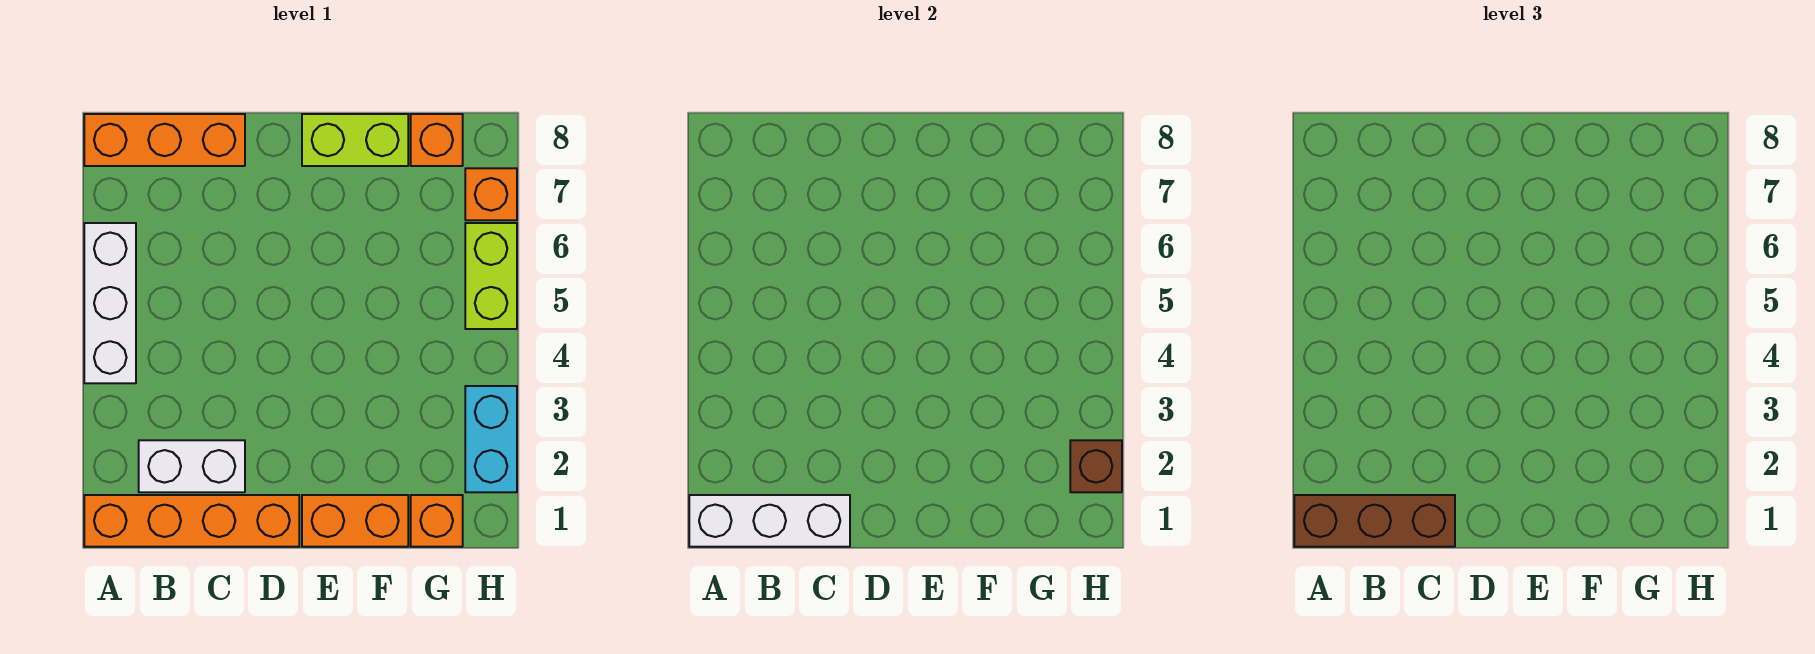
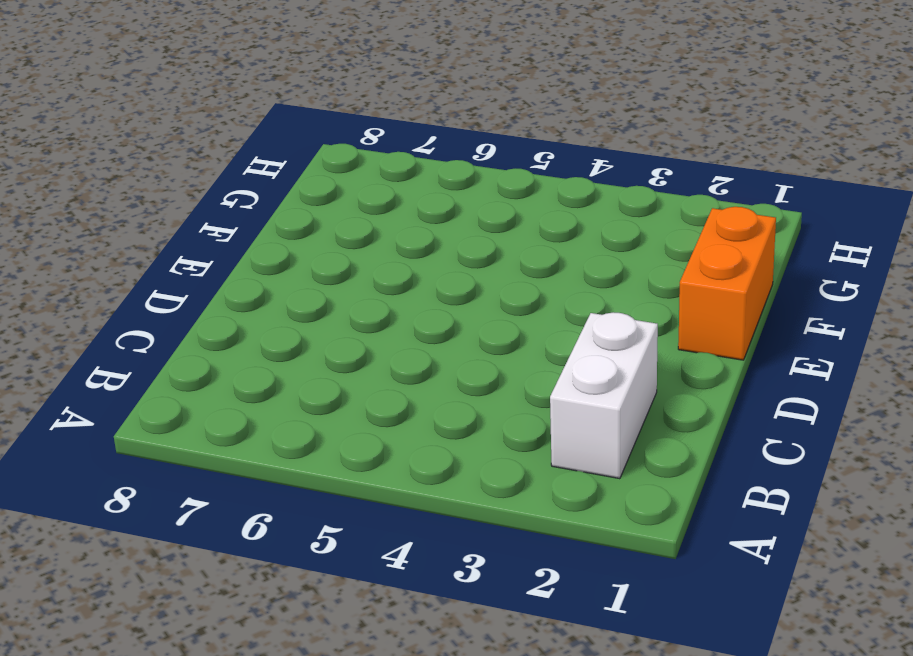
none -> orange 1x4 brick [84,495,299,547]
none -> white 1x3 brick [84,223,136,383]
none -> orange 1x3 brick [84,114,245,166]

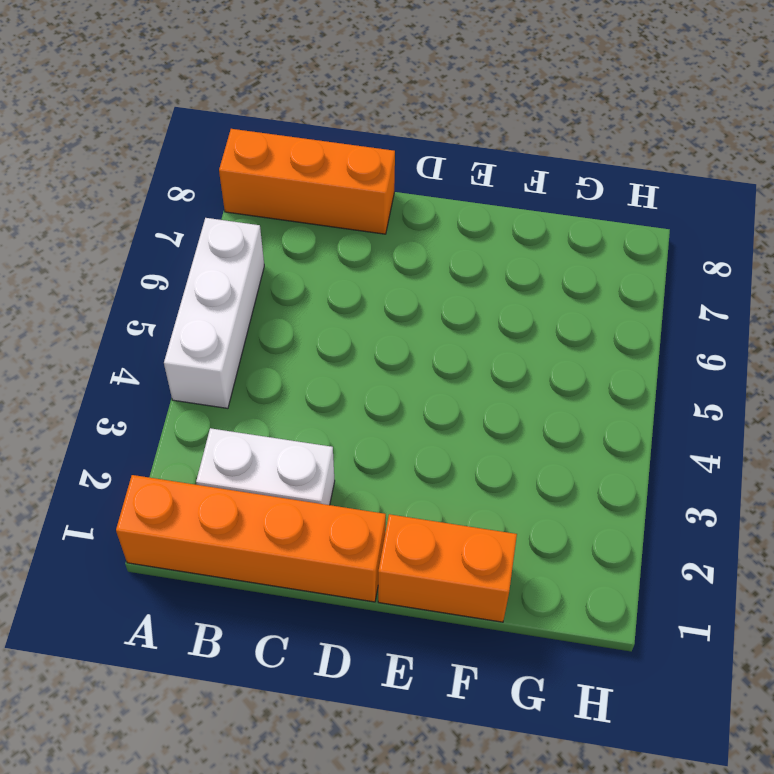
none -> lime 1x2 brick [302,114,408,166]
none -> orange 1x1 brick [411,495,463,547]
none -> orange 1x1 brick [411,114,463,166]

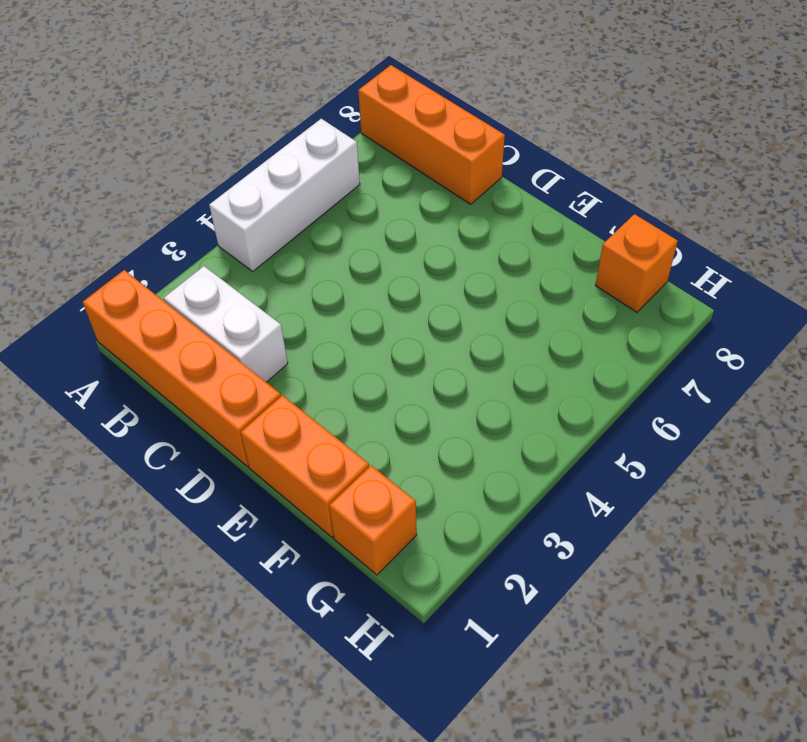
none -> lime 1x2 brick [302,114,408,166]
none -> cyan 1x2 brick [465,386,517,492]
none -> lime 1x2 brick [465,223,517,329]

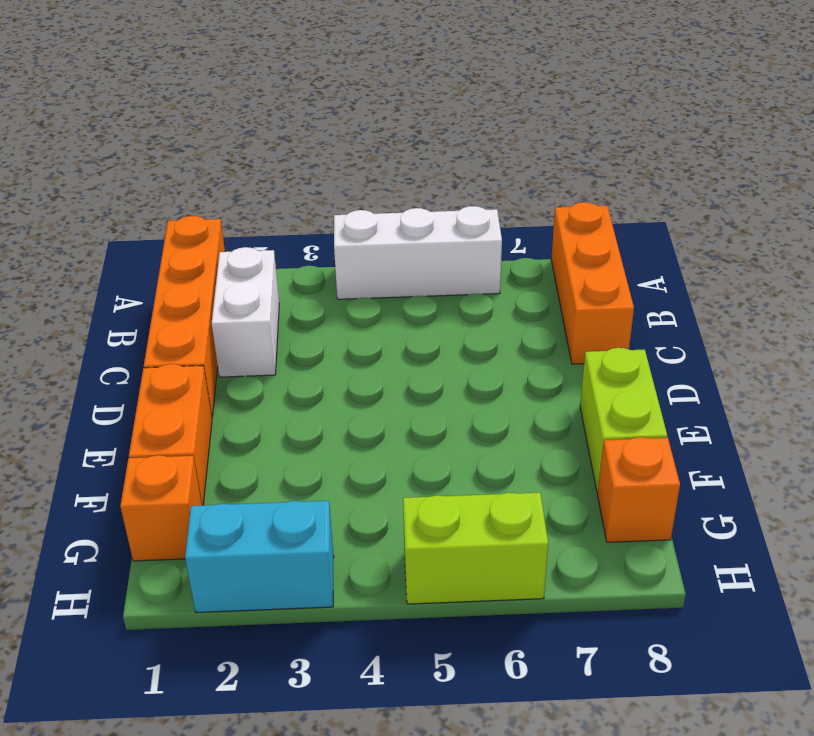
none -> orange 1x1 brick [465,168,517,220]
none -> white 1x3 brick [689,495,850,547]
none -> brown 1x1 brick [1070,440,1122,492]

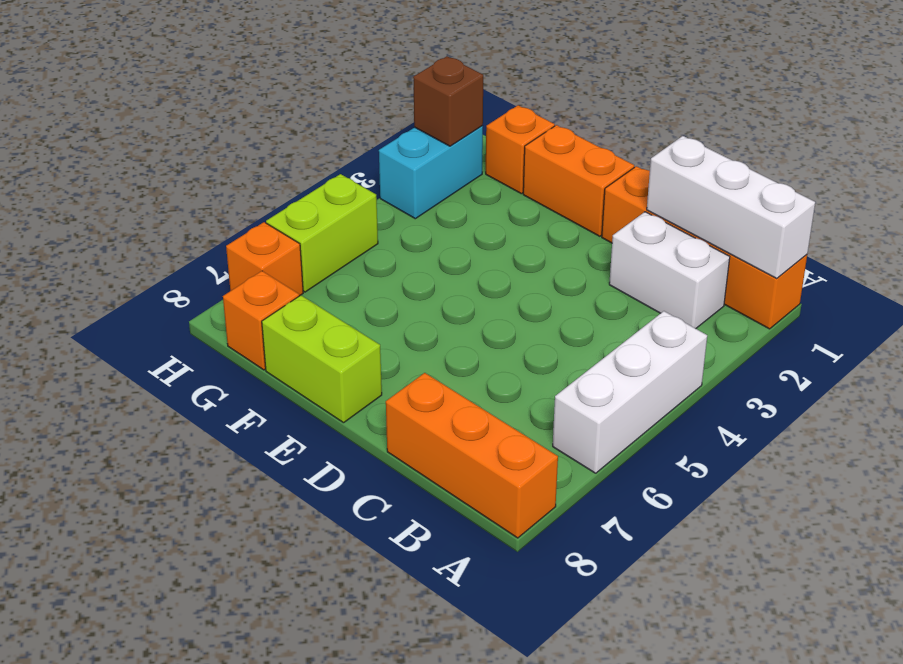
none -> brown 1x3 brick [1294,495,1455,547]

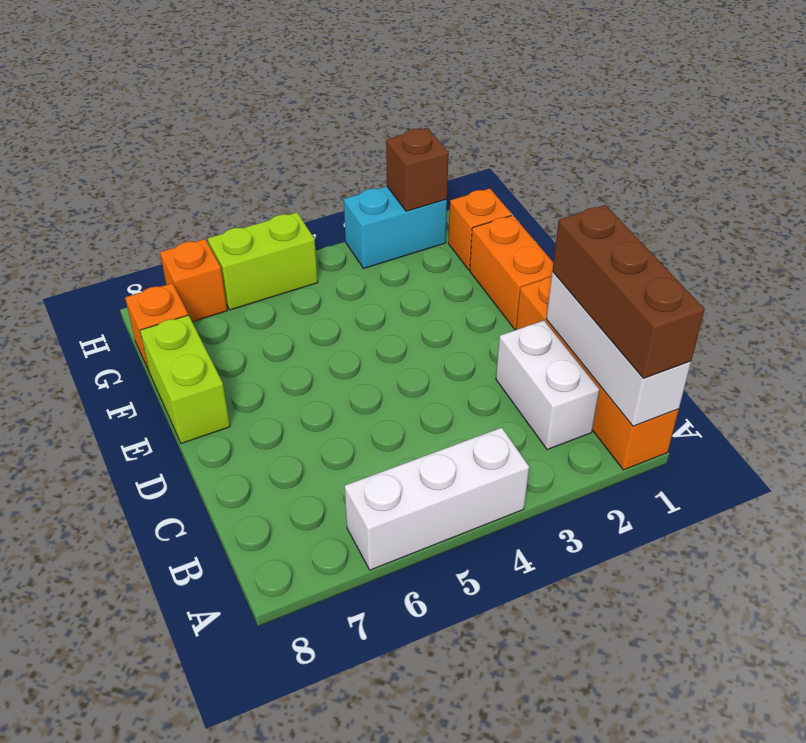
none -> orange 1x3 brick [84,114,245,166]

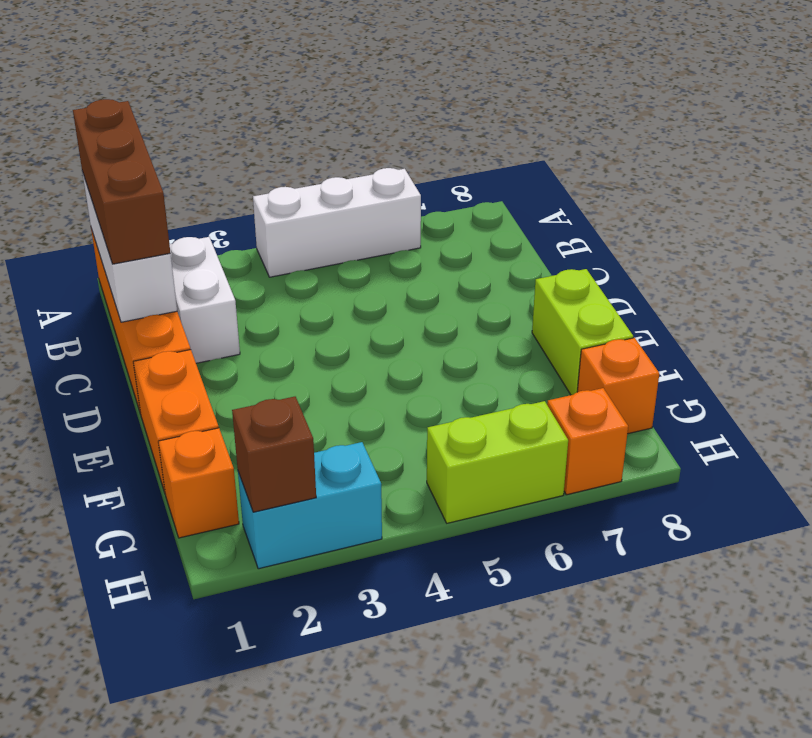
none -> orange 1x3 brick [84,114,245,166]

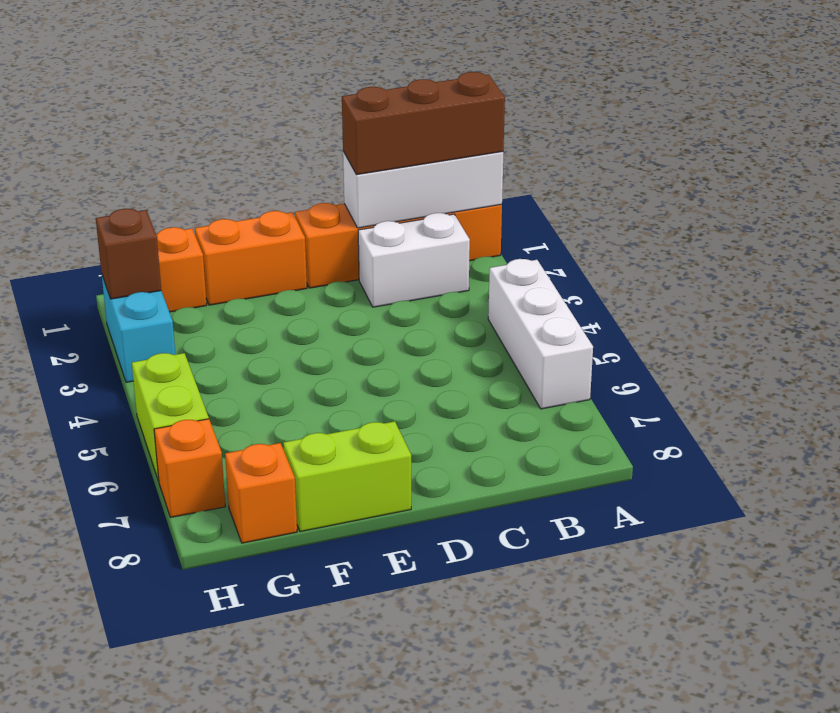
none -> orange 1x3 brick [84,114,245,166]

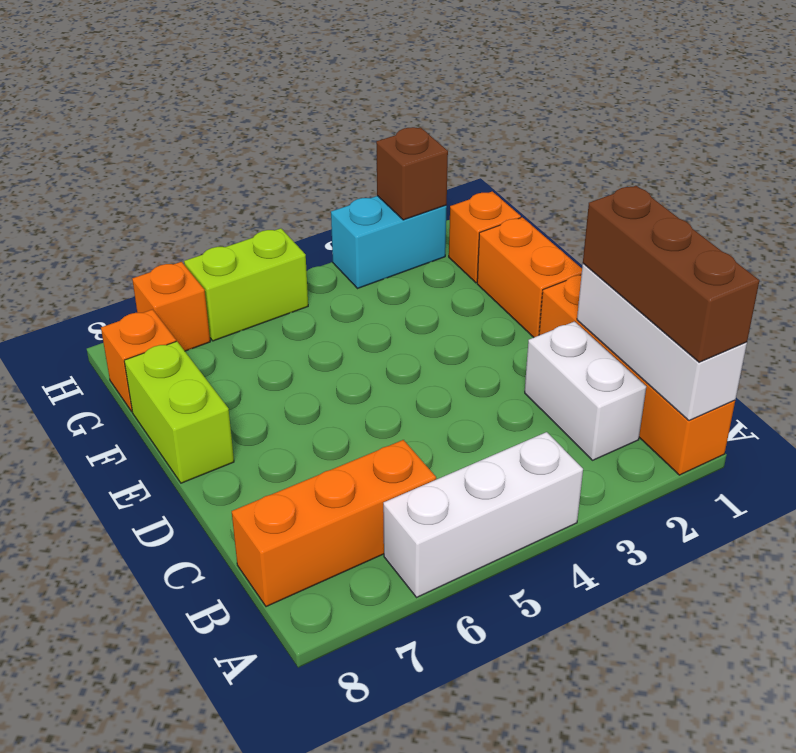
orange 1x3 brick [232,440,436,607] -> orange 1x3 brick turned to [84,114,245,166]

